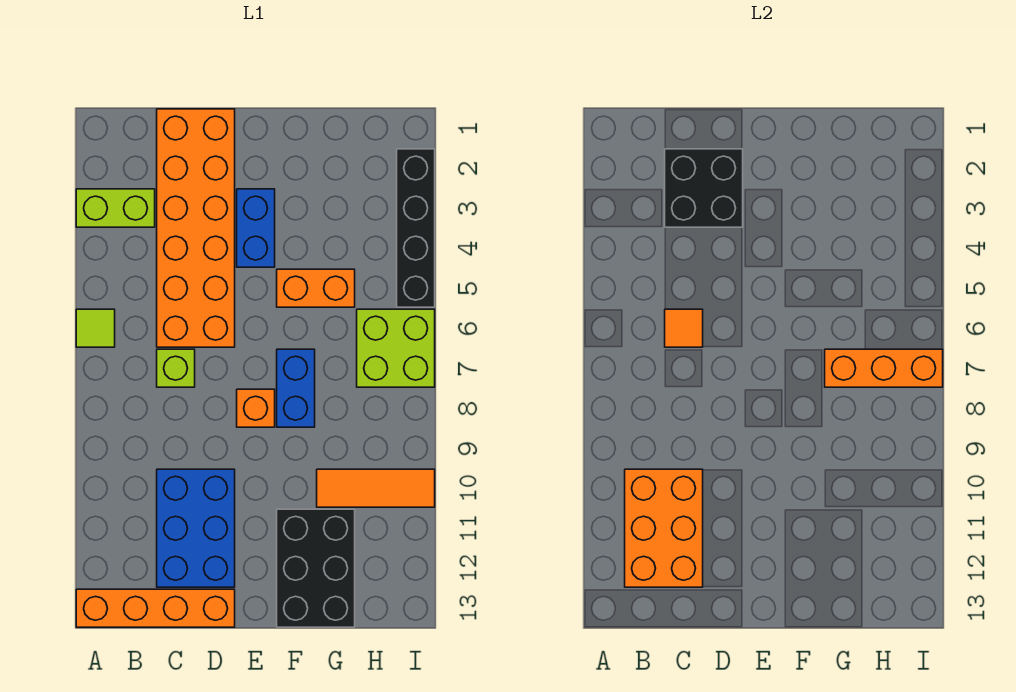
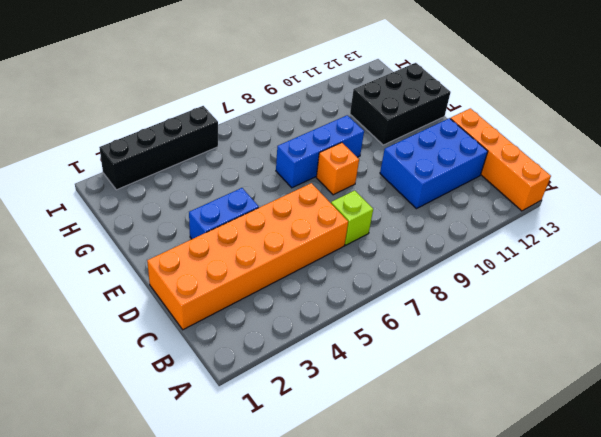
blue 1x3 brick [276,115,364,188] -> blue 1x2 brick [277,349,315,427]
none -> lime 1x2 brick [76,189,155,227]
none -> lime 1x1 tile [76,309,115,347]
none -> orange 1x2 brick [277,269,355,307]

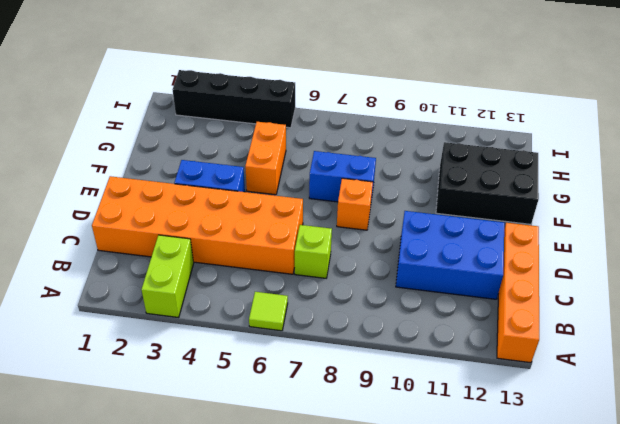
none -> orange 1x3 tile [317,469,435,507]
none -> lime 2x2 brick [357,309,435,387]
none -> orange 2x3 brick [625,469,703,587]

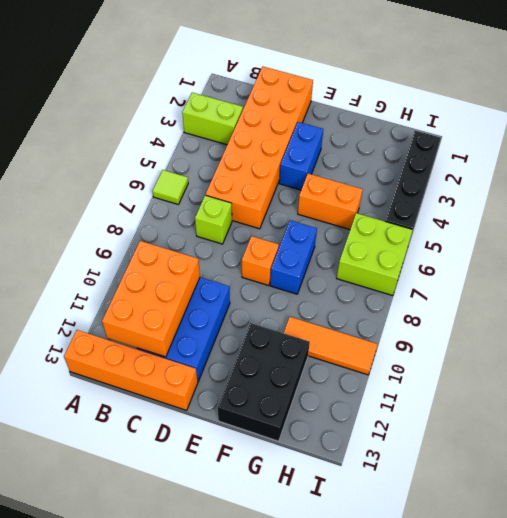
none -> black 2x2 brick [665,149,743,227]
none -> orange 1x1 tile [665,309,703,347]
none -> orange 1x3 brick [825,349,943,387]

